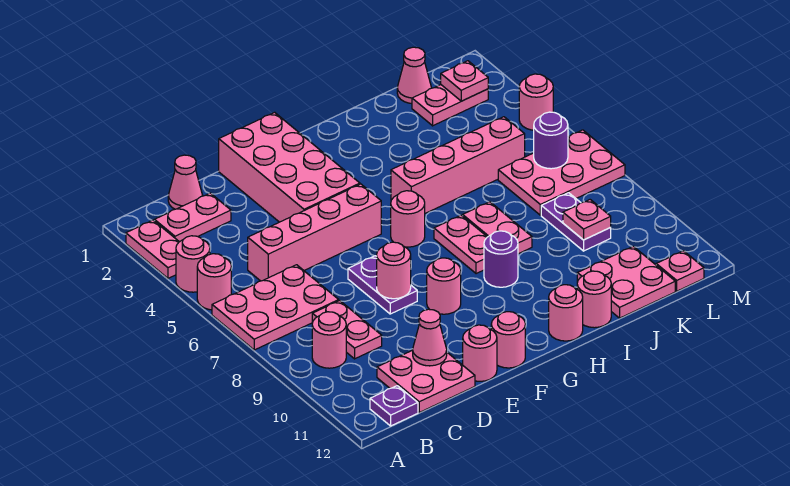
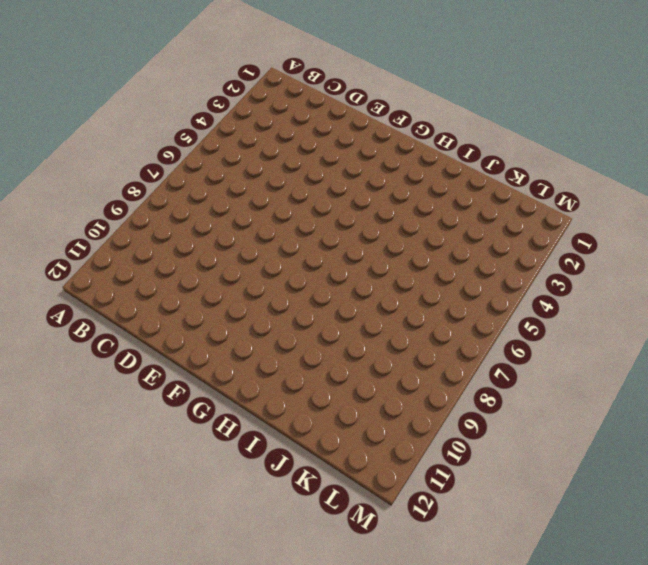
none -> pink 1x2 plate [126,220,179,278]
none -> pink 1x1 round brick [176,236,210,292]
none -> pink 1x1 round brick [197,254,231,310]
none -> pink 2x3 plate [212,265,339,350]

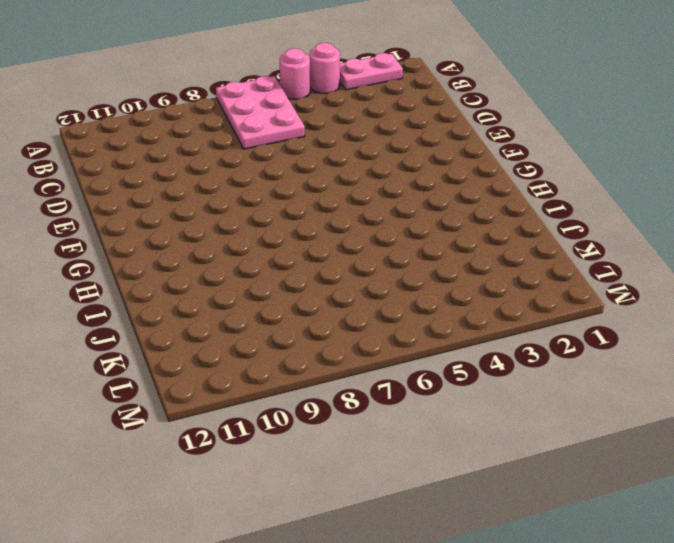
none -> pink 1x2 plate [155,193,231,242]
none -> pink 1x1 round brick [312,312,346,368]
none -> purple 1x1 plate [370,386,418,426]
none -> pink 1x1 cone [168,155,203,209]

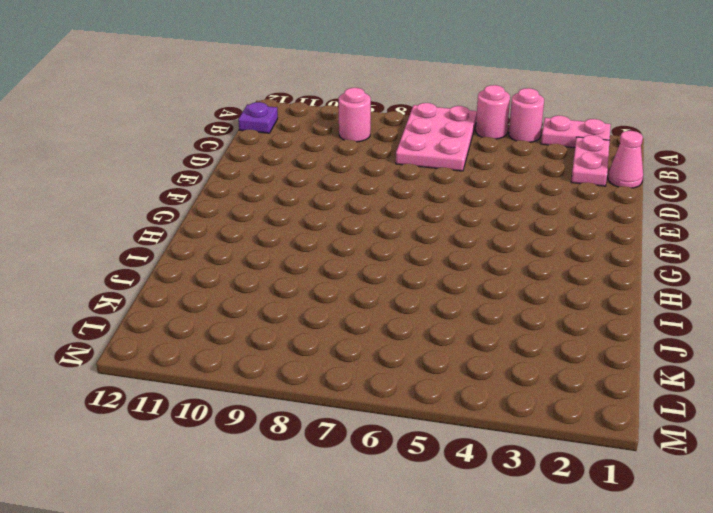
none -> pink 1x4 brick [248,184,381,281]
none -> pink 1x2 plate [312,301,382,359]
none -> pink 2x2 plate [377,350,475,412]
none -> pink 2x4 brick [219,112,360,222]

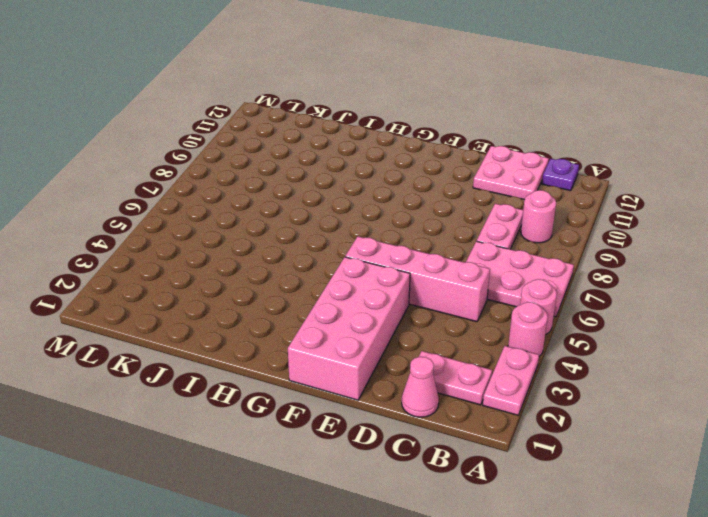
none -> purple 1x2 plate [348,256,417,314]
none -> pink 1x1 round brick [463,325,497,381]
none -> pink 1x1 round brick [427,258,461,314]
none -> pink 1x1 round brick [491,312,525,368]

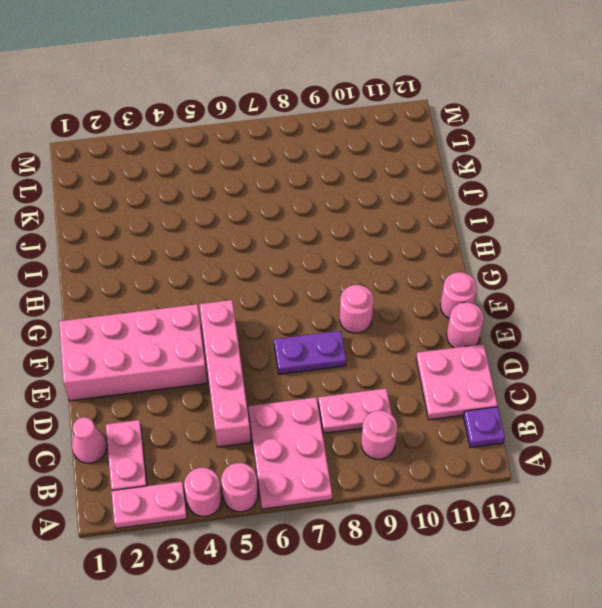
none -> pink 1x1 round brick [391,191,425,247]
none -> pink 1x4 brick [391,117,525,213]
none -> pink 1x2 plate [434,215,487,274]
none -> purple 1x1 round brick [484,231,518,287]

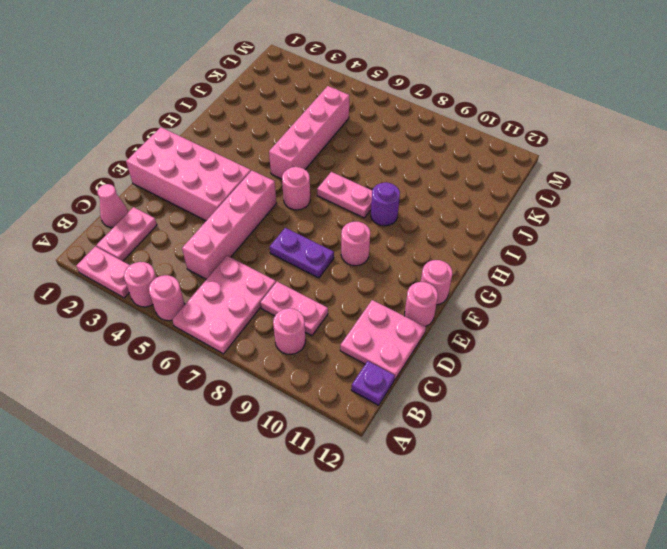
none -> pink 1x1 round brick [549,285,583,341]
none -> pink 1x2 plate [463,202,532,254]
none -> pink 1x1 round brick [577,271,611,328]
none -> pink 2x2 plate [577,246,675,318]

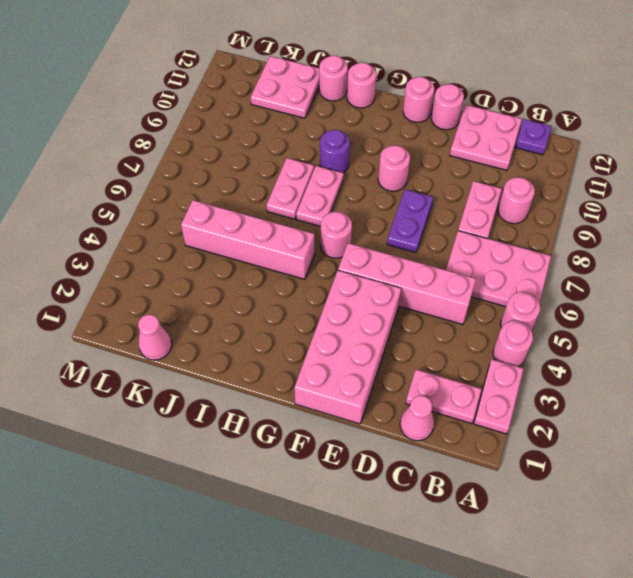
none -> pink 1x2 plate [412,85,488,126]
none -> pink 2x3 plate [498,130,625,215]
none -> purple 1x2 plate [541,193,611,251]
none -> pink 1x1 plate [656,251,704,291]

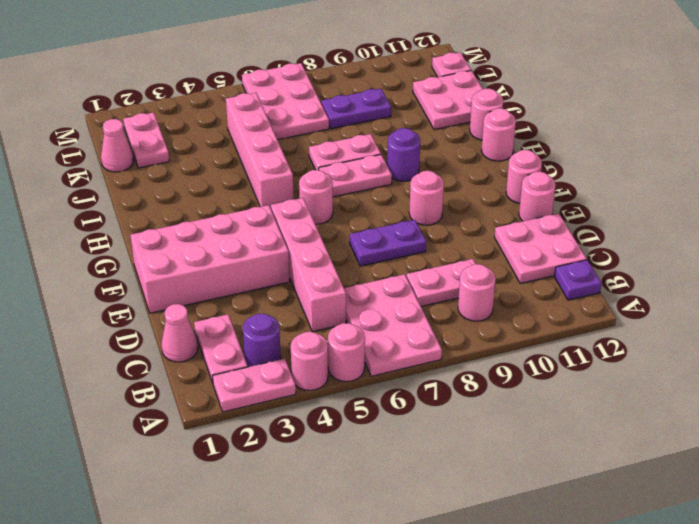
purple 1x1 round brick [243,314,281,367] -> purple 1x1 round brick moved to [534,112,568,169]
none -> pink 1x1 round brick [519,74,553,130]
none -> pink 1x1 cone [413,309,447,366]
none -> pink 1x1 round brick [377,242,411,299]
none -> pink 1x1 plate [563,200,611,240]

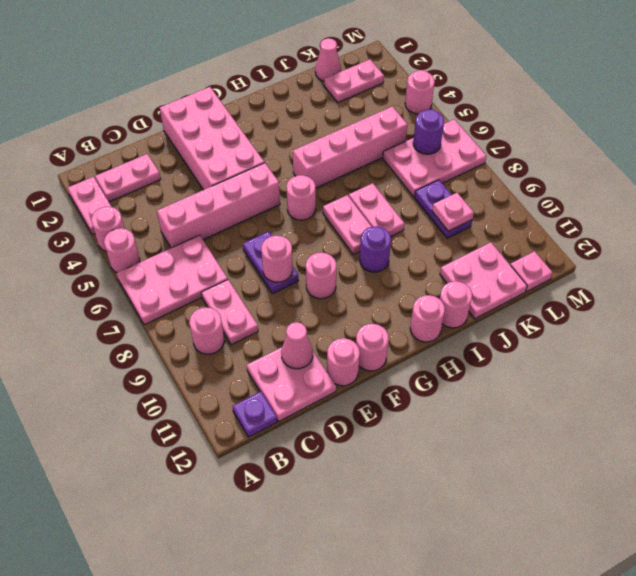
none -> pink 1x1 cone [168,155,203,209]
none -> pink 1x1 plate [441,61,488,101]

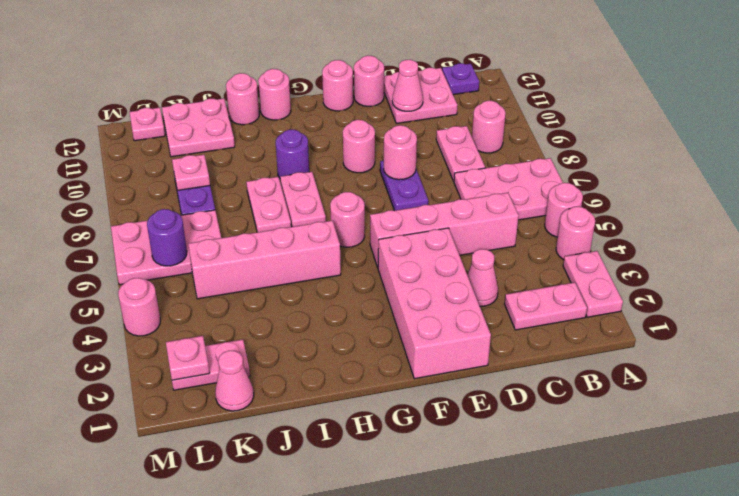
pink 1x1 cone [467,249,498,306] -> pink 1x1 cone moved to [168,155,203,209]

